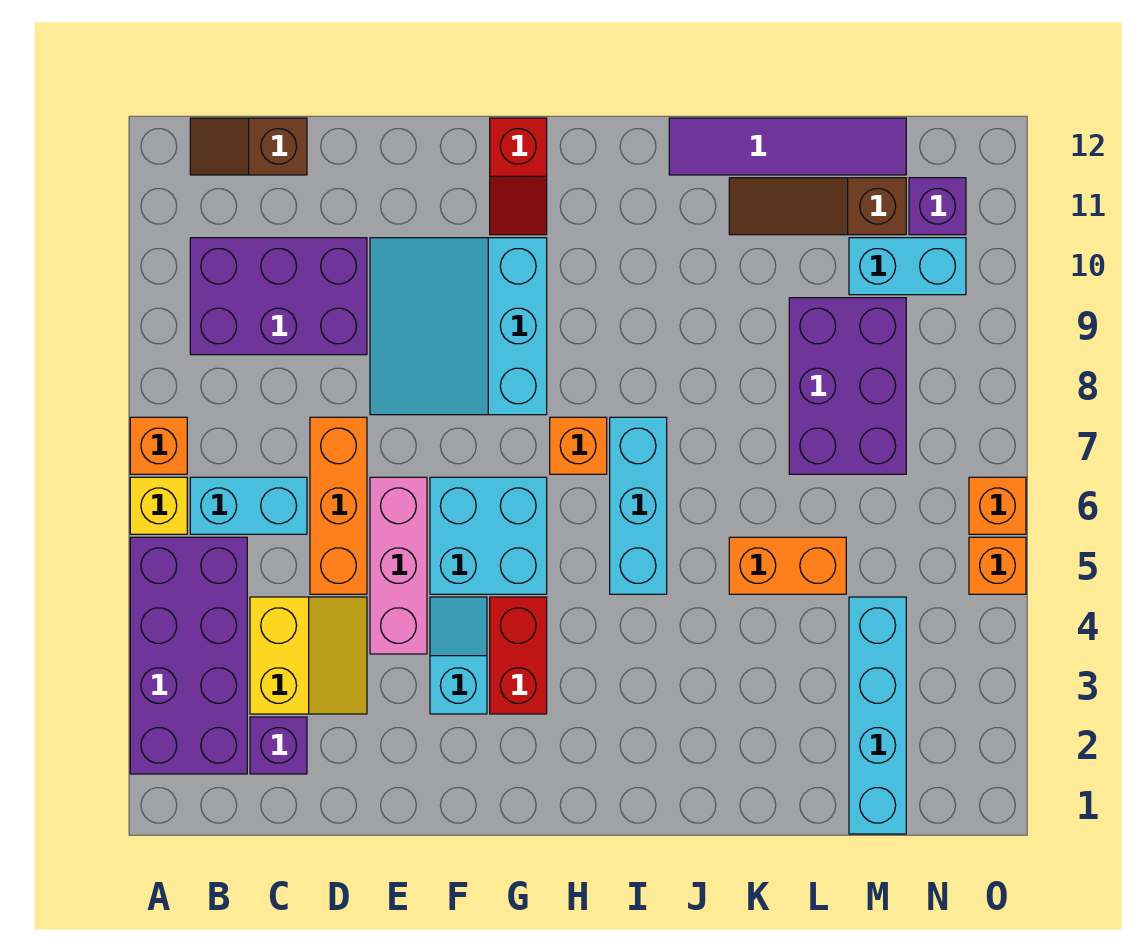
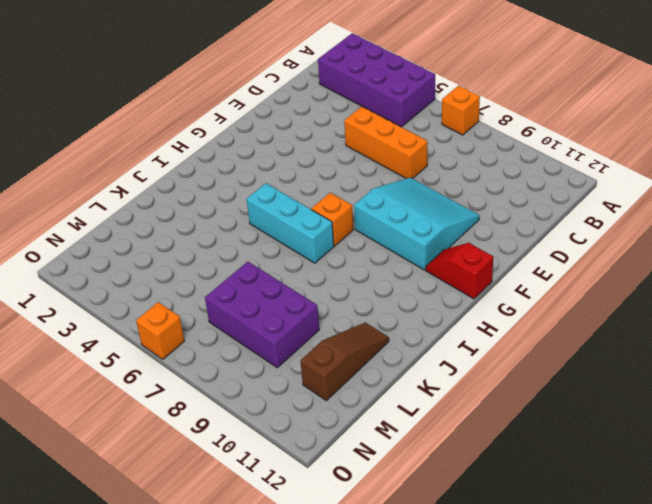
none -> yellow 1x1 brick [130,477,187,534]
none -> cyan 1x2 brick [190,477,307,534]
none -> purple 2x3 brick [190,238,367,355]

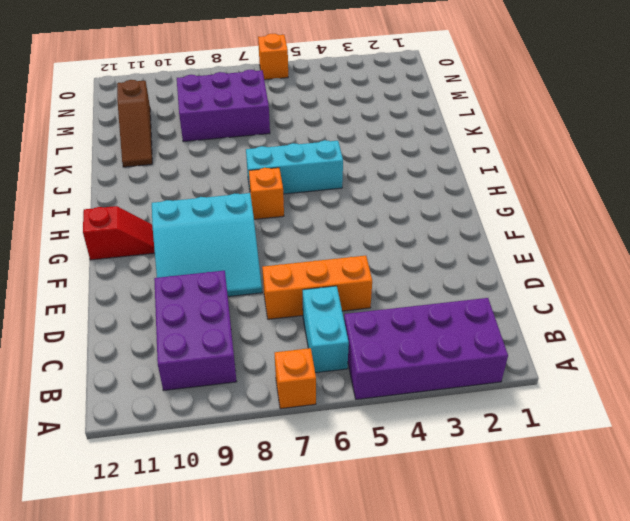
none -> yellow 1x1 brick [130,477,187,534]
none -> brown 1x2 slope [190,118,307,175]
none -> purple 1x1 brick [250,717,307,774]

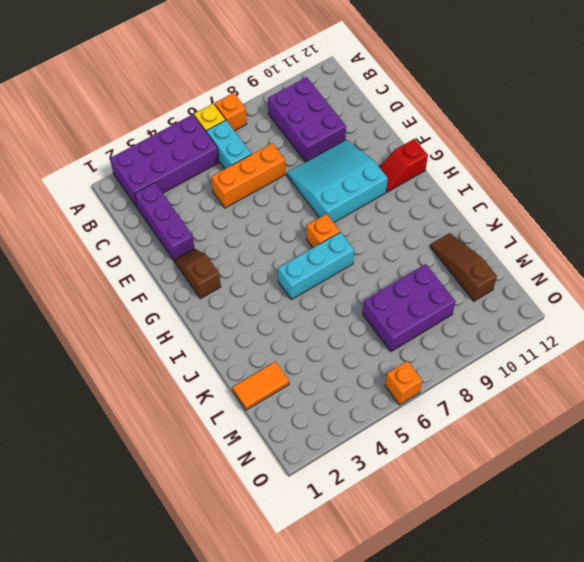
purple 1x3 brick [135,183,194,261] -> purple 1x1 brick [250,717,307,774]
brown 1x2 slope [175,249,221,299] -> brown 1x2 slope moved to [190,118,307,175]
orange 1x2 tile [233,361,289,410] -> none
none -> yellow 2x2 slope [250,597,367,714]
none -> pink 1x3 brick [370,477,427,654]
none -> cyan 1x2 slope [430,597,487,714]

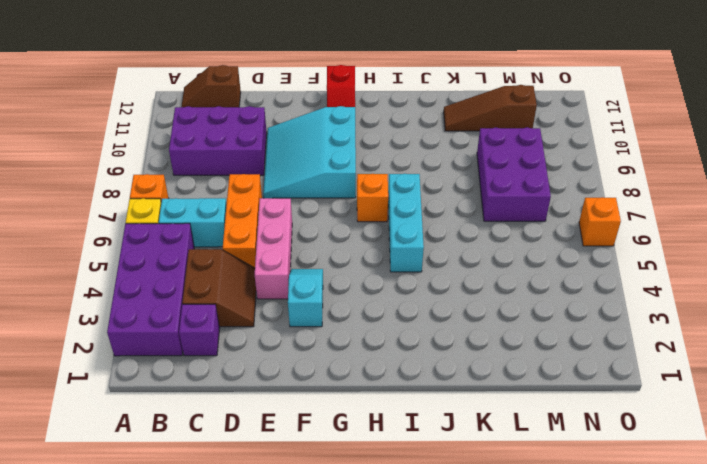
brown 2x2 slope [182,249,256,327] -> yellow 2x2 slope [250,597,367,714]
none -> cyan 2x2 brick [430,477,547,594]
none -> red 1x2 brick [490,597,547,714]
none -> purple 1x4 tile [669,118,906,175]

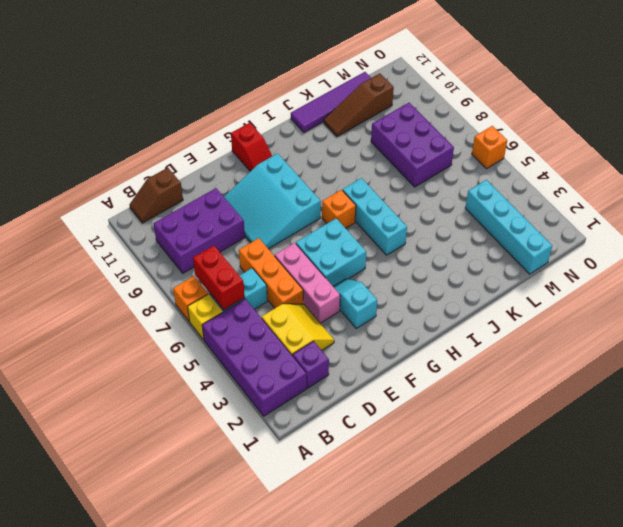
red 1x2 brick [193,246,245,310] -> red 1x2 brick moved to [490,597,547,714]
none -> orange 1x2 brick [729,537,846,594]
none -> cyan 1x2 brick [849,238,966,295]
none -> purple 1x1 brick [909,178,966,235]

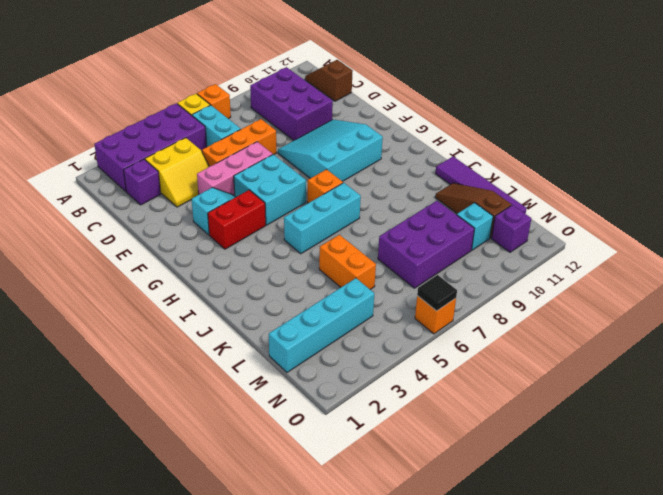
cyan 1x1 brick [457,203,493,250] -> cyan 1x2 brick [849,238,966,295]
black 1x1 tile [417,275,457,311] -> none
none -> red 1x2 slope [490,118,547,235]
none -> orange 1x1 brick [969,537,1026,594]

